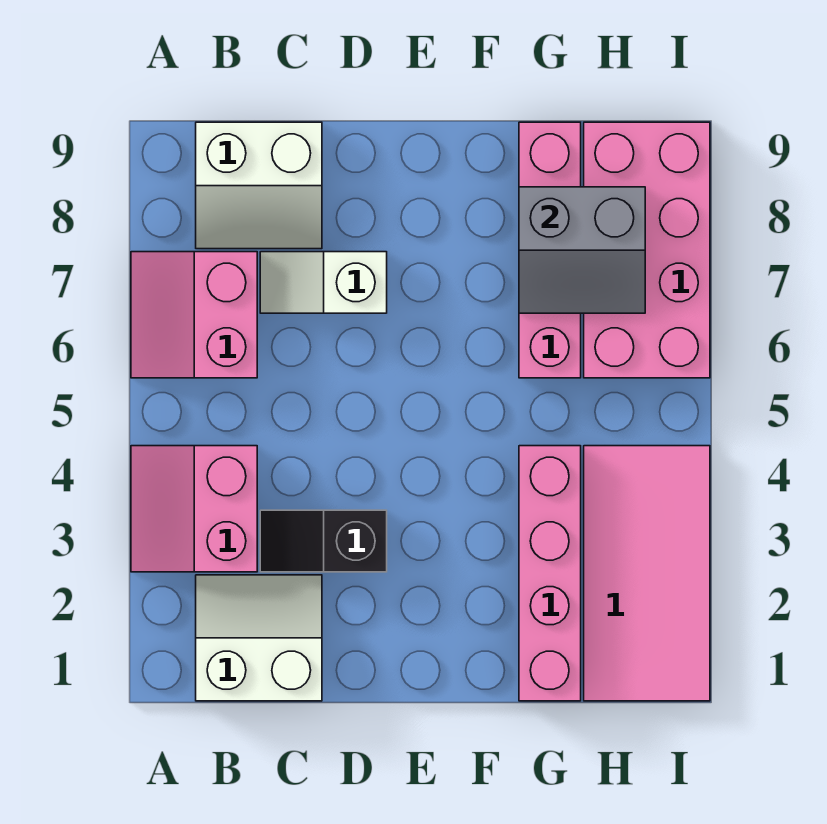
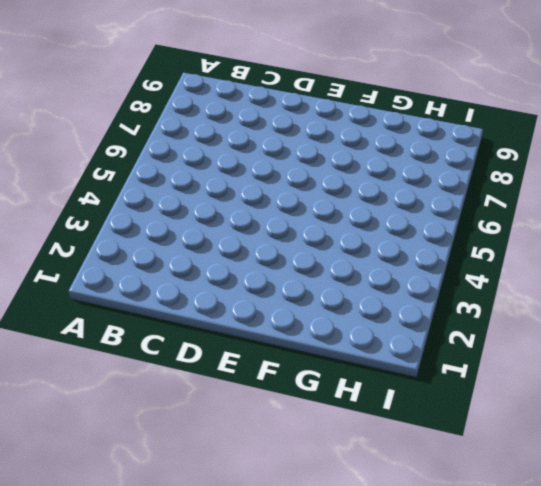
none -> pink 2x2 slope [131,446,257,572]
none -> pink 2x2 slope [131,252,257,378]

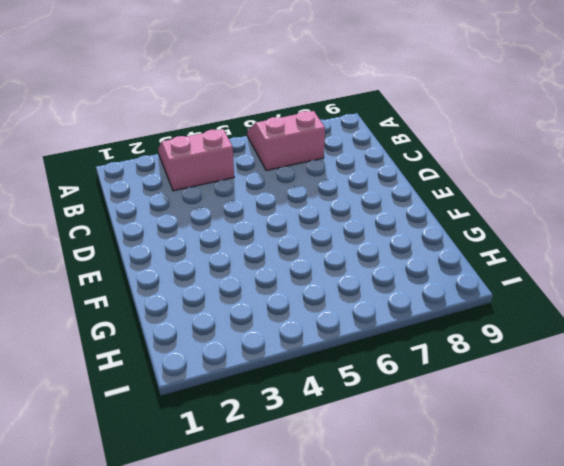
none -> white 2x2 slope [196,575,322,701]
none -> white 2x2 slope [196,122,322,249]

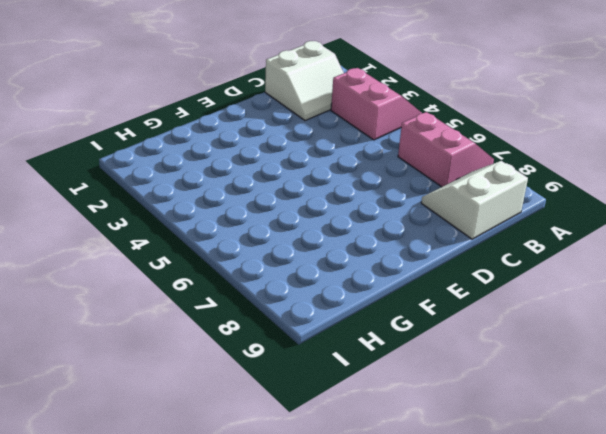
none -> black 1x2 slope [260,510,387,572]
none -> white 1x2 slope [260,252,387,313]

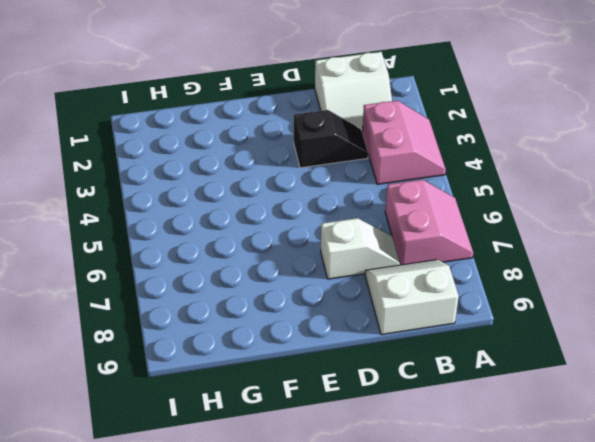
none -> pink 1x4 brick [519,446,581,701]
none -> pink 1x4 brick [519,122,581,378]

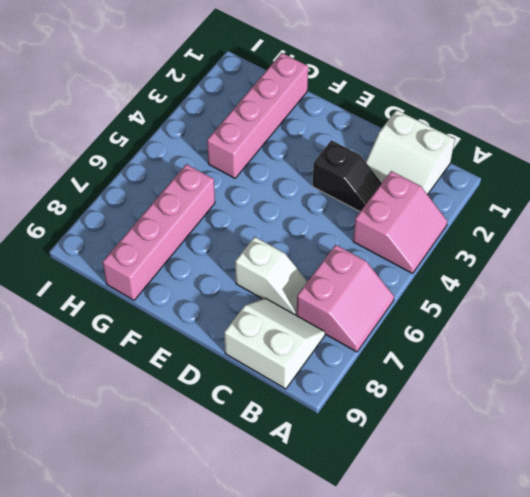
none -> pink 2x4 tile [584,446,710,701]
none -> pink 2x4 brick [584,122,710,378]

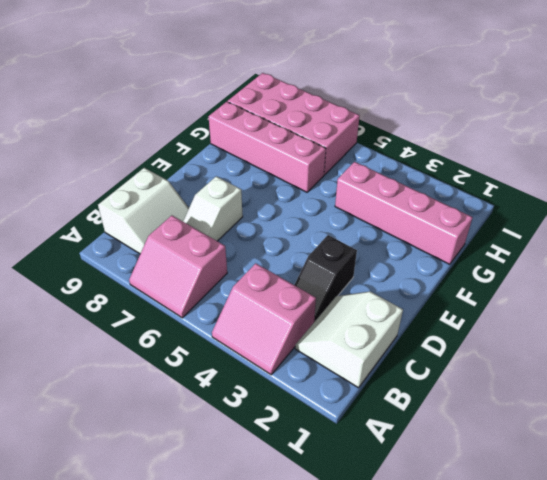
none -> pink 2x4 tile [584,446,710,701]
none -> grey 2x2 slope [519,187,645,313]

